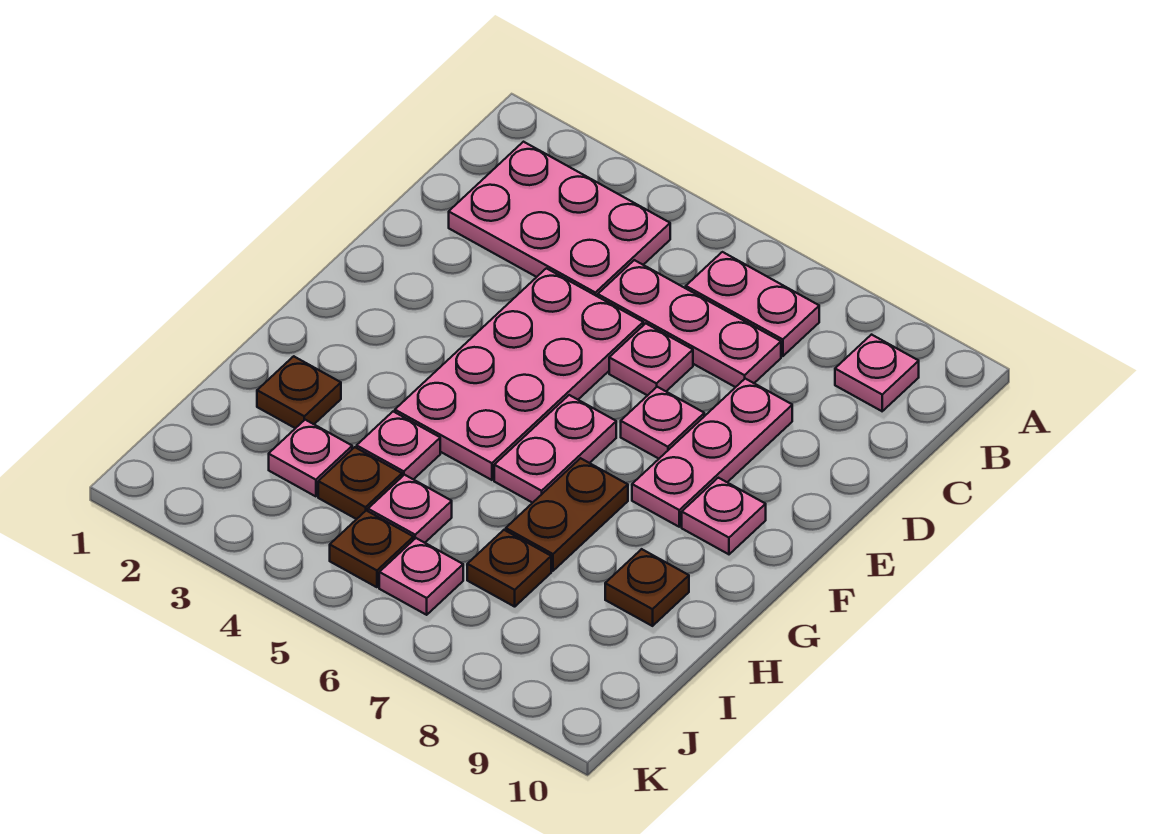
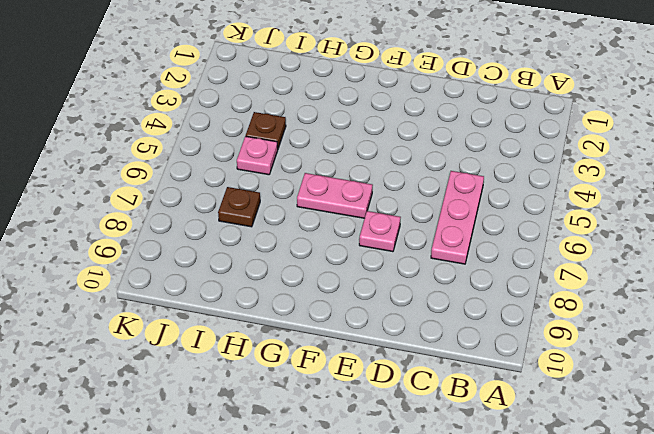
none -> pink 2x3 plate [449,142,670,296]
none -> pink 1x2 plate [686,252,819,356]
none -> pink 1x1 plate [835,335,919,411]

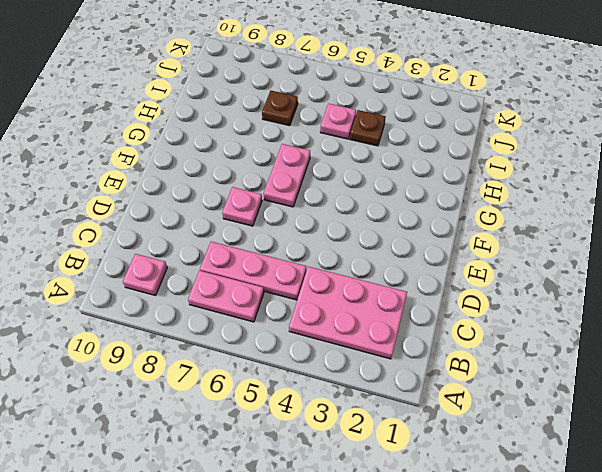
none -> pink 2x4 plate [395,268,643,480]
none -> pink 1x1 plate [609,323,693,395]
none -> pink 1x3 plate [632,379,792,527]

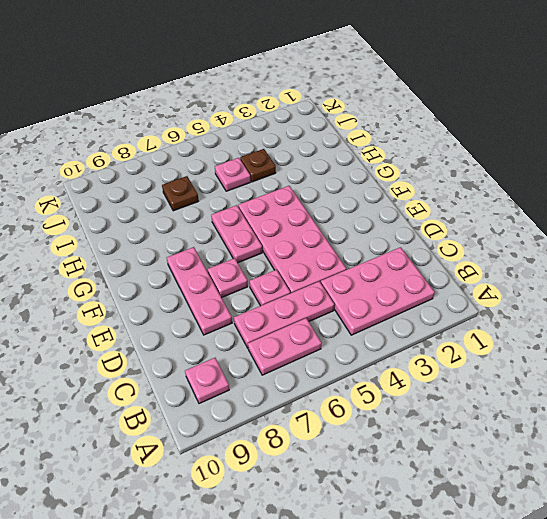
none -> pink 1x1 plate [682,478,766,554]
none -> brown 1x2 plate [506,458,628,571]
none -> brown 1x1 plate [257,356,341,428]

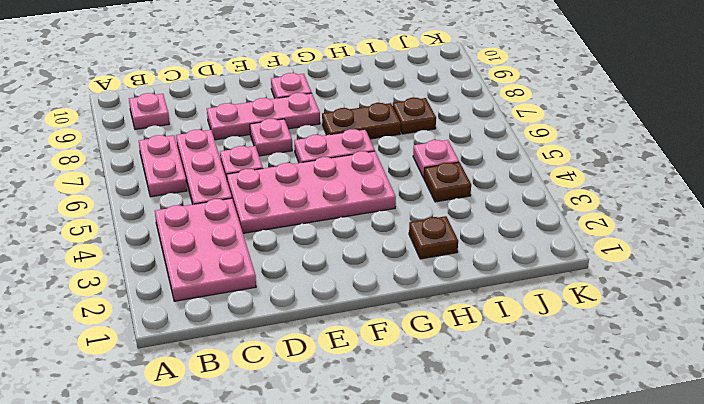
none -> pink 1x1 plate [357,412,440,479]
none -> brown 1x1 plate [605,549,689,626]
none -> pink 1x1 plate [269,420,352,496]

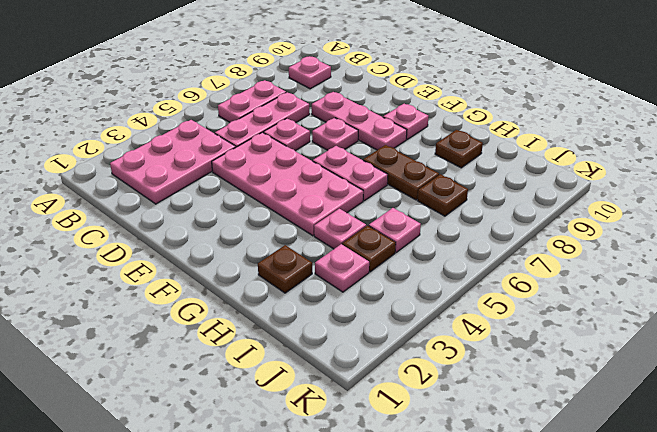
none -> brown 1x1 plate [330,511,413,587]
none -> pink 1x1 plate [379,538,463,615]

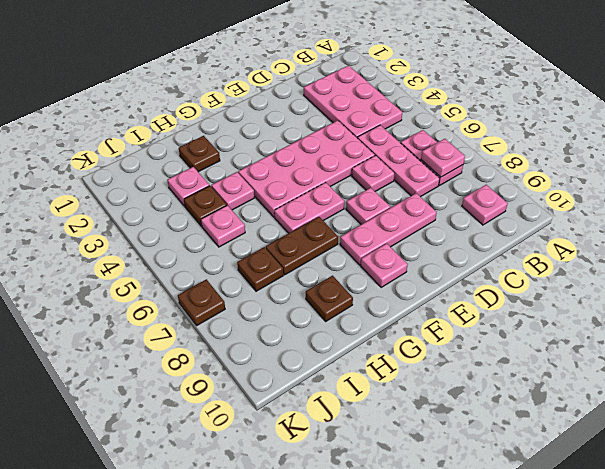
pink 1x1 plate [421,139,465,177] -> pink 1x1 plate moved to [379,538,463,615]
brown 1x1 plate [178,279,225,325] -> brown 1x1 plate moved to [330,511,413,587]

